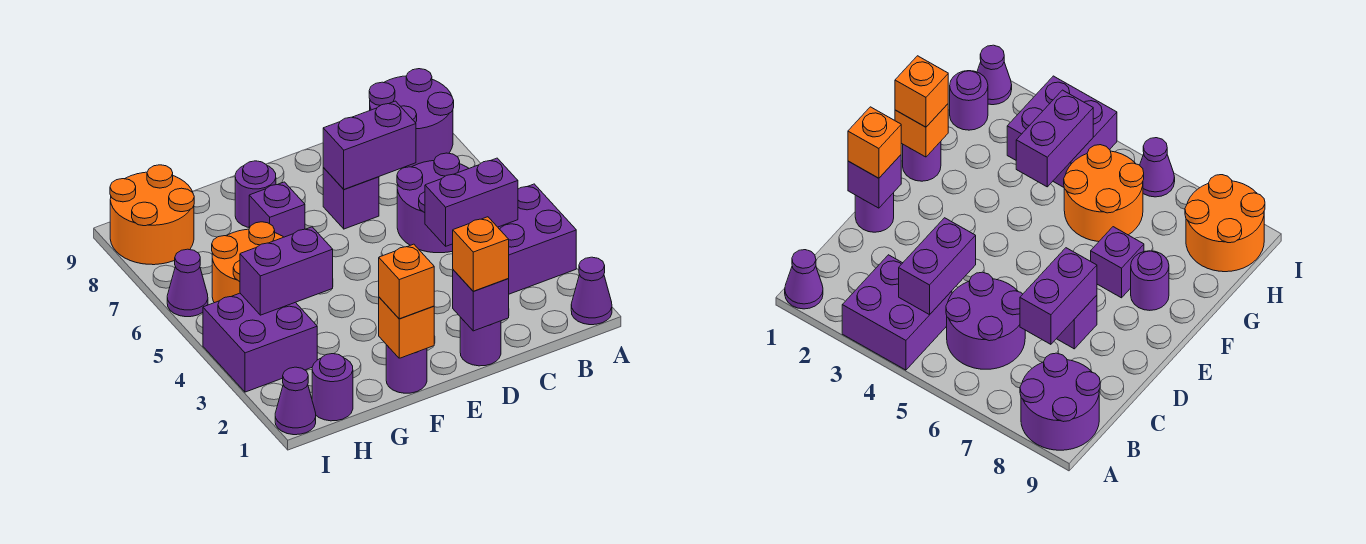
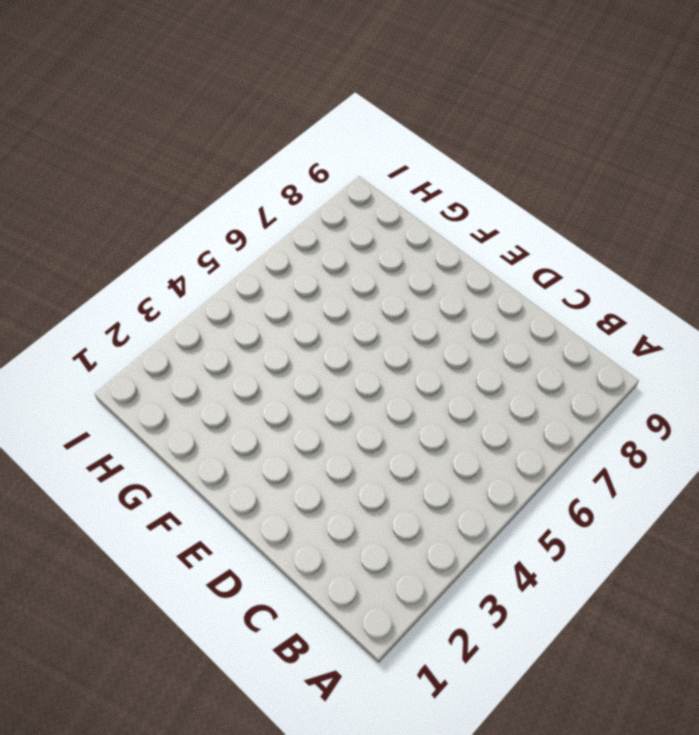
none -> purple 1x1 cone [571,257,612,325]
none -> purple 2x2 brick [498,184,576,294]
none -> purple 2x2 round brick [369,69,454,168]

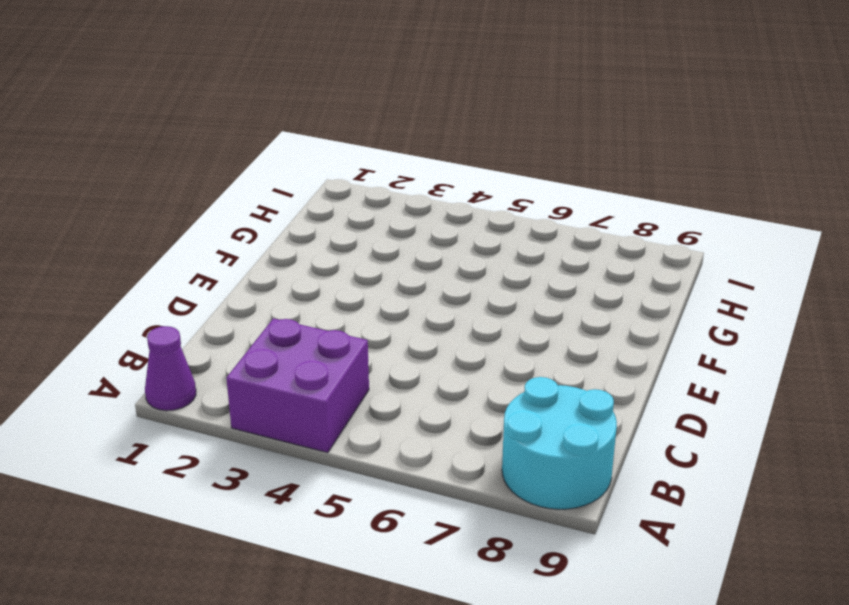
cyan 2x2 round brick [502,377,617,509] -> purple 2x2 round brick [369,69,454,168]
none -> purple 2x2 round brick [397,153,469,253]
none -> purple 1x1 round brick [460,317,501,366]
none -> purple 1x1 brick [323,168,379,229]

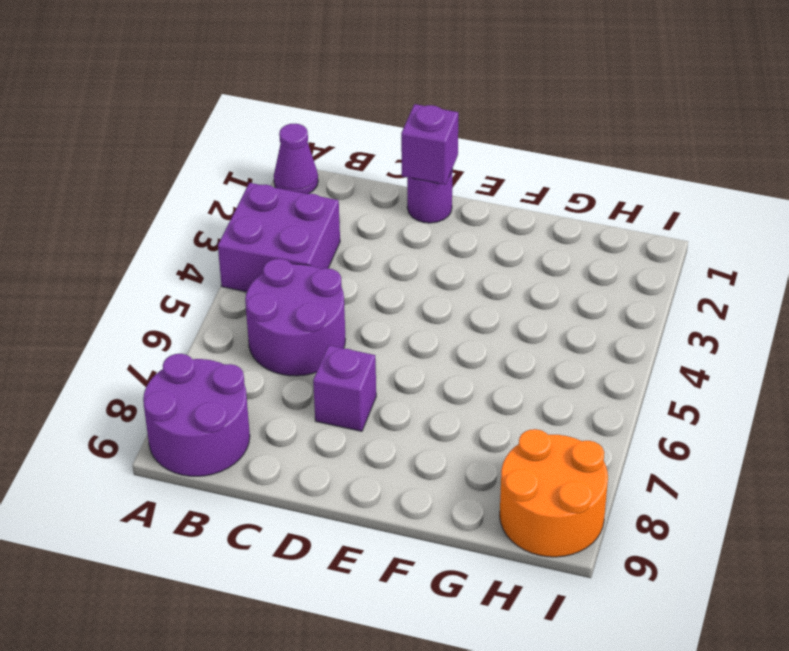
none -> purple 1x1 round brick [386,345,427,393]
none -> purple 1x1 brick [249,182,305,237]
none -> purple 1x1 round brick [235,161,276,227]

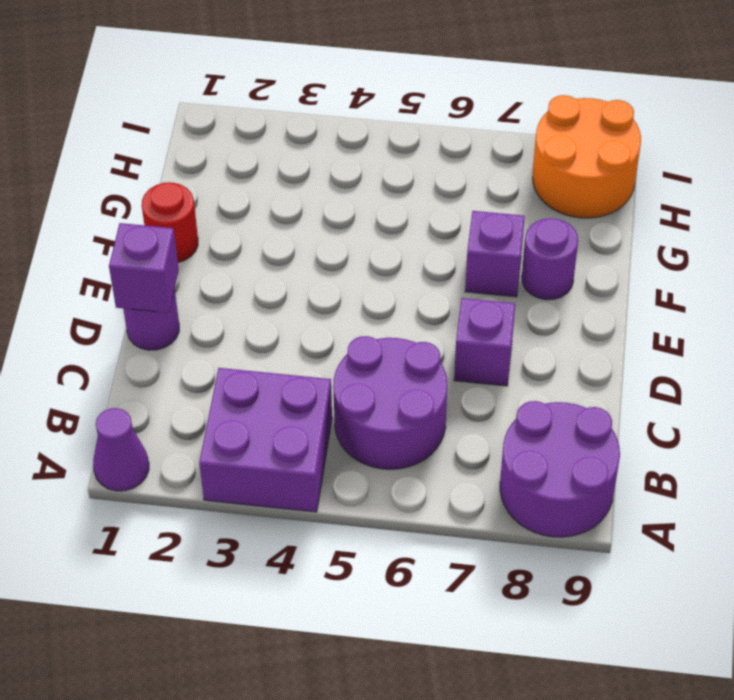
red 1x1 round brick [142,182,198,262] -> purple 1x1 round brick [386,345,427,393]
none -> orange 2x2 round brick [212,222,283,303]
none -> purple 1x1 round brick [312,354,353,421]
none -> purple 2x2 brick [203,293,317,392]

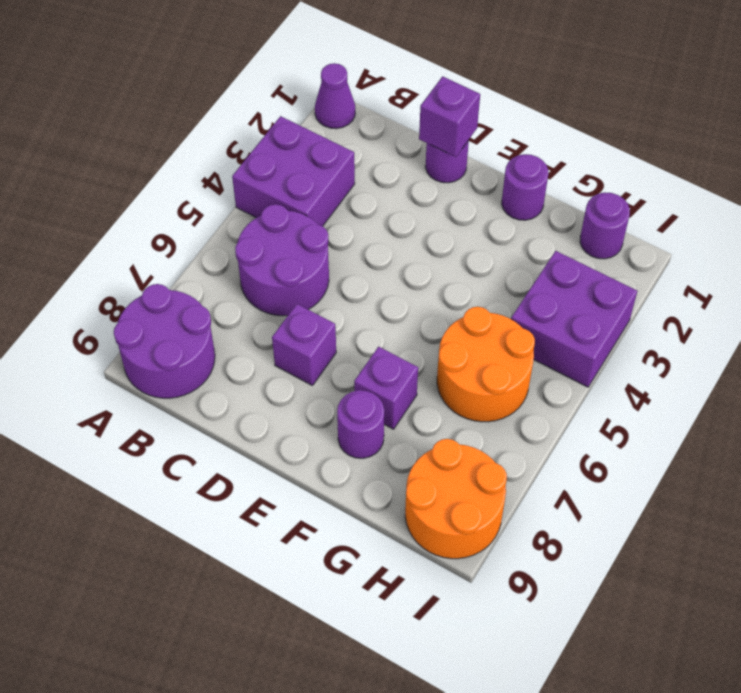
none -> purple 1x1 cone [275,367,316,435]
none -> purple 1x1 cone [167,249,208,317]
none -> purple 1x2 brick [425,158,518,246]

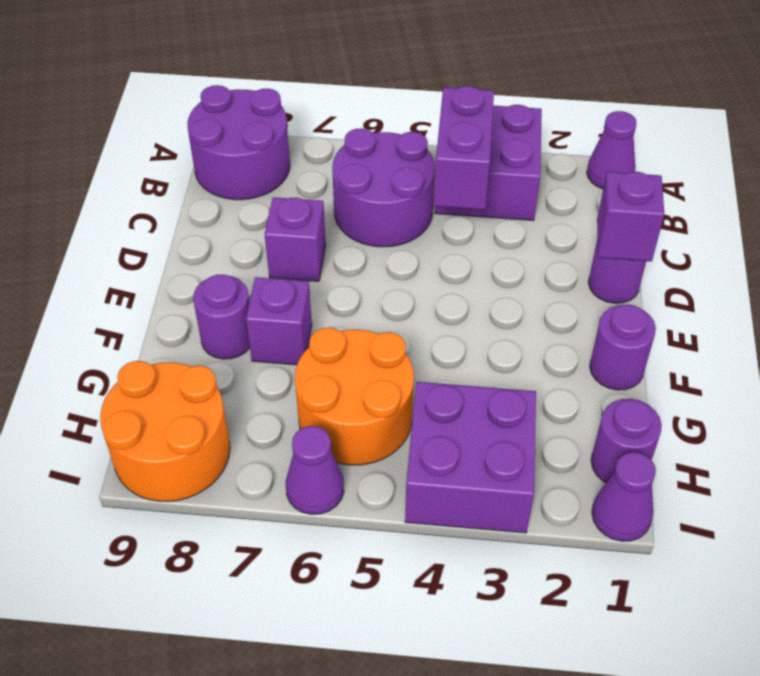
none -> purple 1x2 brick [323,101,416,189]
none -> orange 1x1 brick [379,297,434,358]
none -> purple 1x2 brick [240,227,333,315]

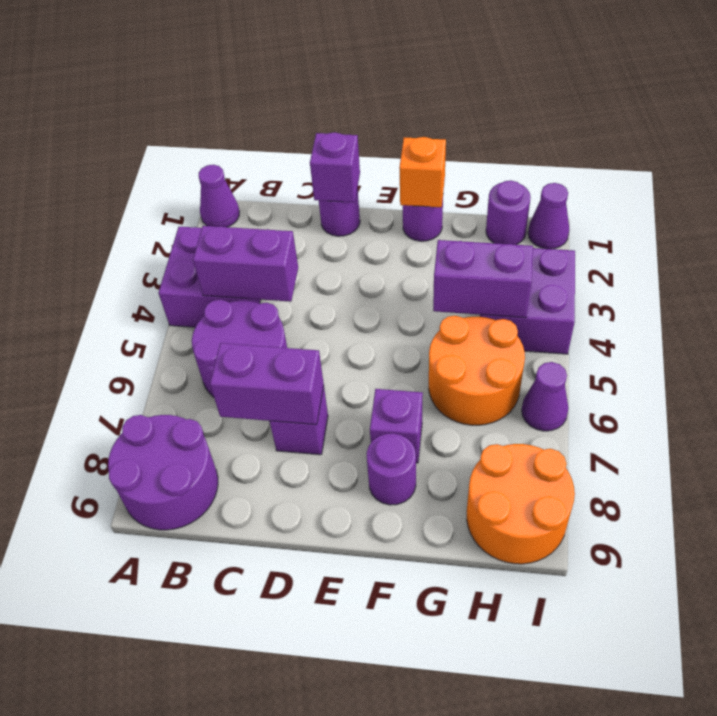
none -> orange 1x1 brick [453,217,509,291]
none -> orange 1x1 brick [379,244,434,319]

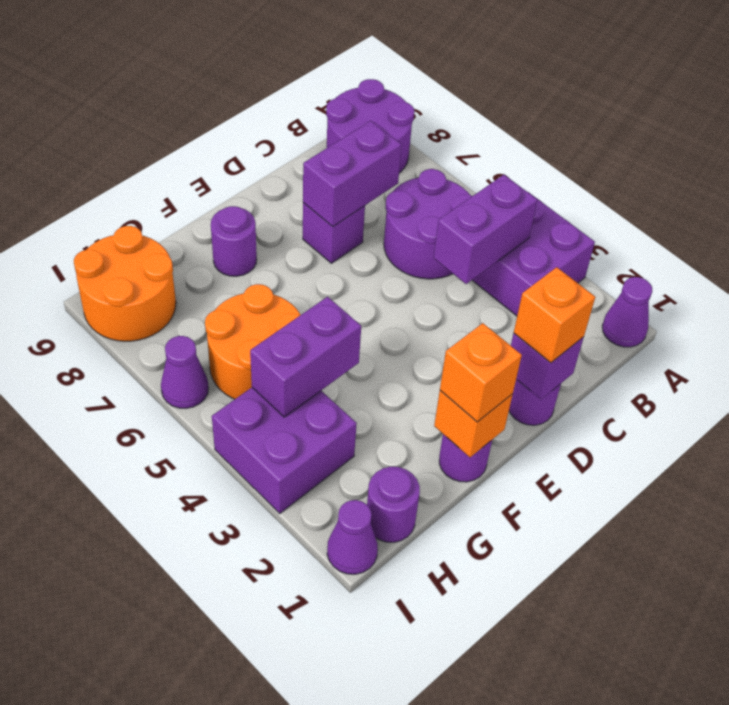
none -> purple 1x1 brick [249,182,305,237]

